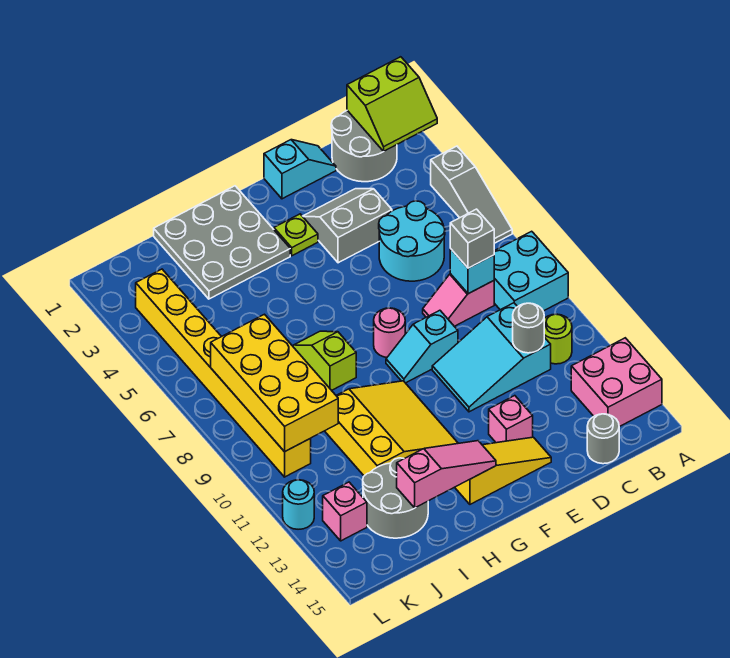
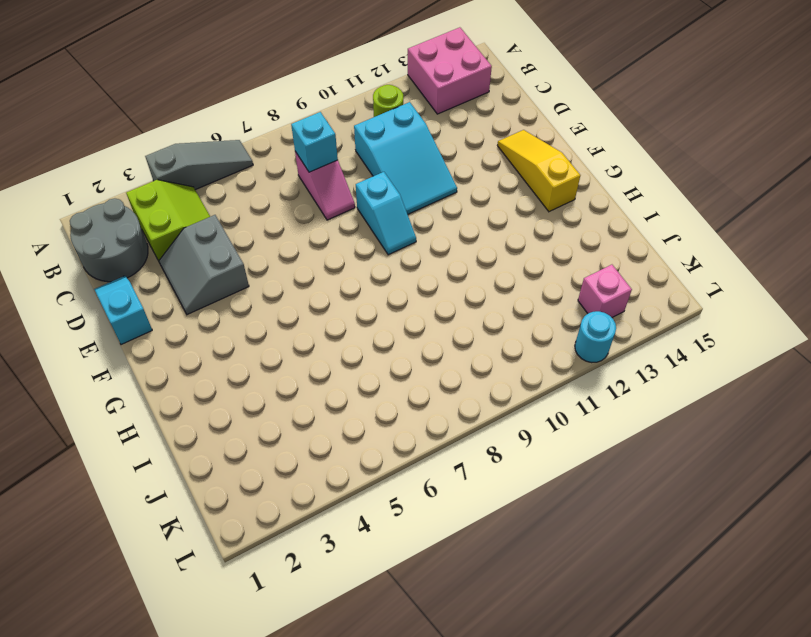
lime 2x2 slope [126,180,210,263] -> lime 2x2 slope moved to [347,57,437,151]
none -> cyan 2x2 brick [494,231,568,311]
none -> cyan 2x2 round brick [379,201,445,281]
none -> grey 1x1 round brick [587,414,619,464]

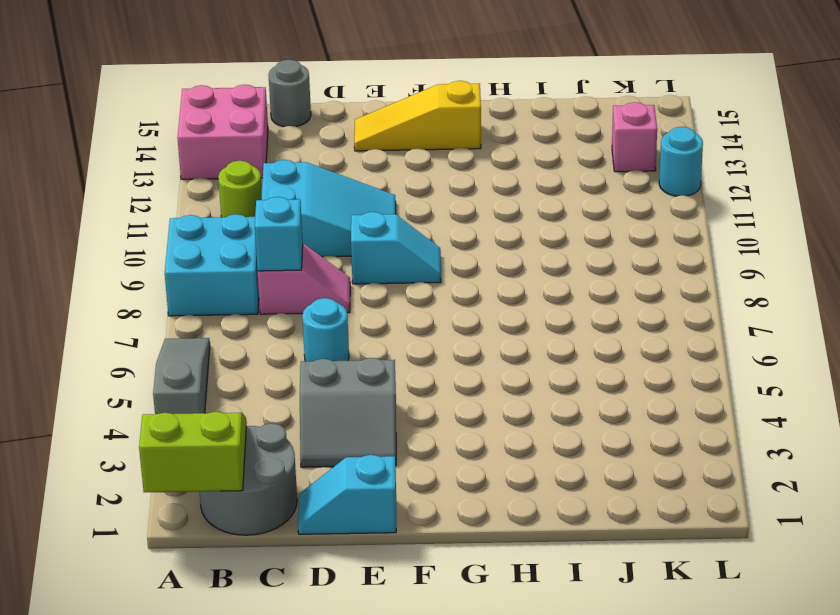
cyan 1x1 round brick [302,298,349,361] -> cyan 2x2 round brick [379,201,445,281]
none -> pink 1x1 brick [489,396,533,443]
none -> lime 1x1 plate [274,214,318,256]
none -> pink 1x1 round brick [374,308,405,357]

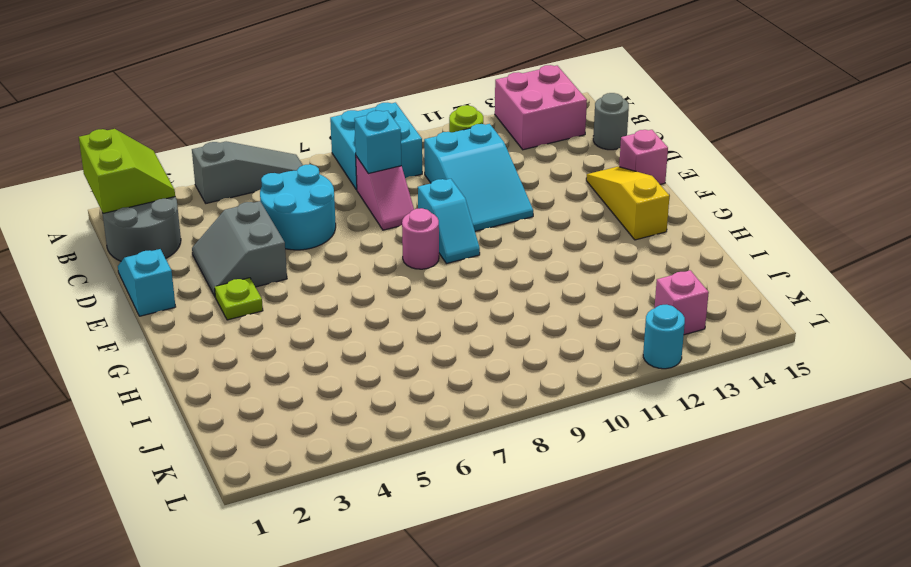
pink 1x1 brick [619,130,668,184] -> pink 1x1 brick moved to [489,396,533,443]
none -> grey 3x3 plate [154,186,290,299]
none -> yellow 3x3 slope [325,381,458,476]
none -> lime 1x2 slope [293,331,356,390]

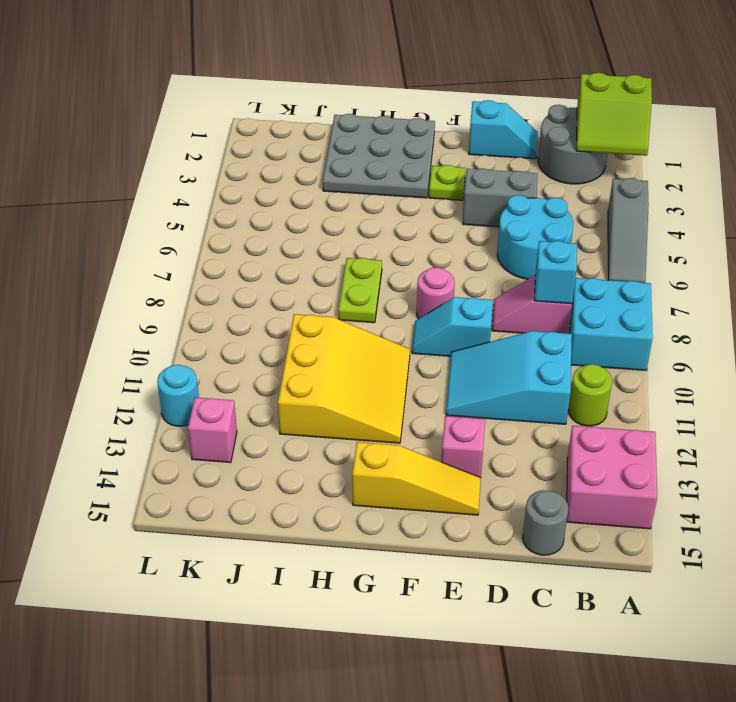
lime 1x2 plate [338,258,382,323] -> lime 1x2 slope [293,331,356,390]
none -> grey 2x2 round brick [363,458,428,538]
none -> yellow 1x8 brick [136,269,311,477]
none -> grey 1x1 round brick [513,303,544,353]

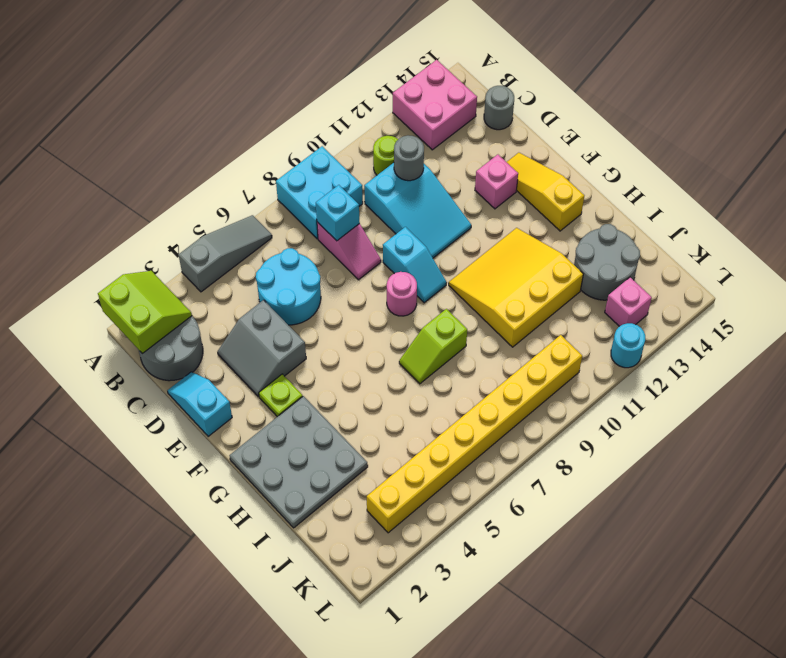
none -> pink 1x3 slope [397,441,496,508]
none -> yellow 2x4 brick [211,314,338,452]
none -> grey 1x1 brick [450,209,494,268]

